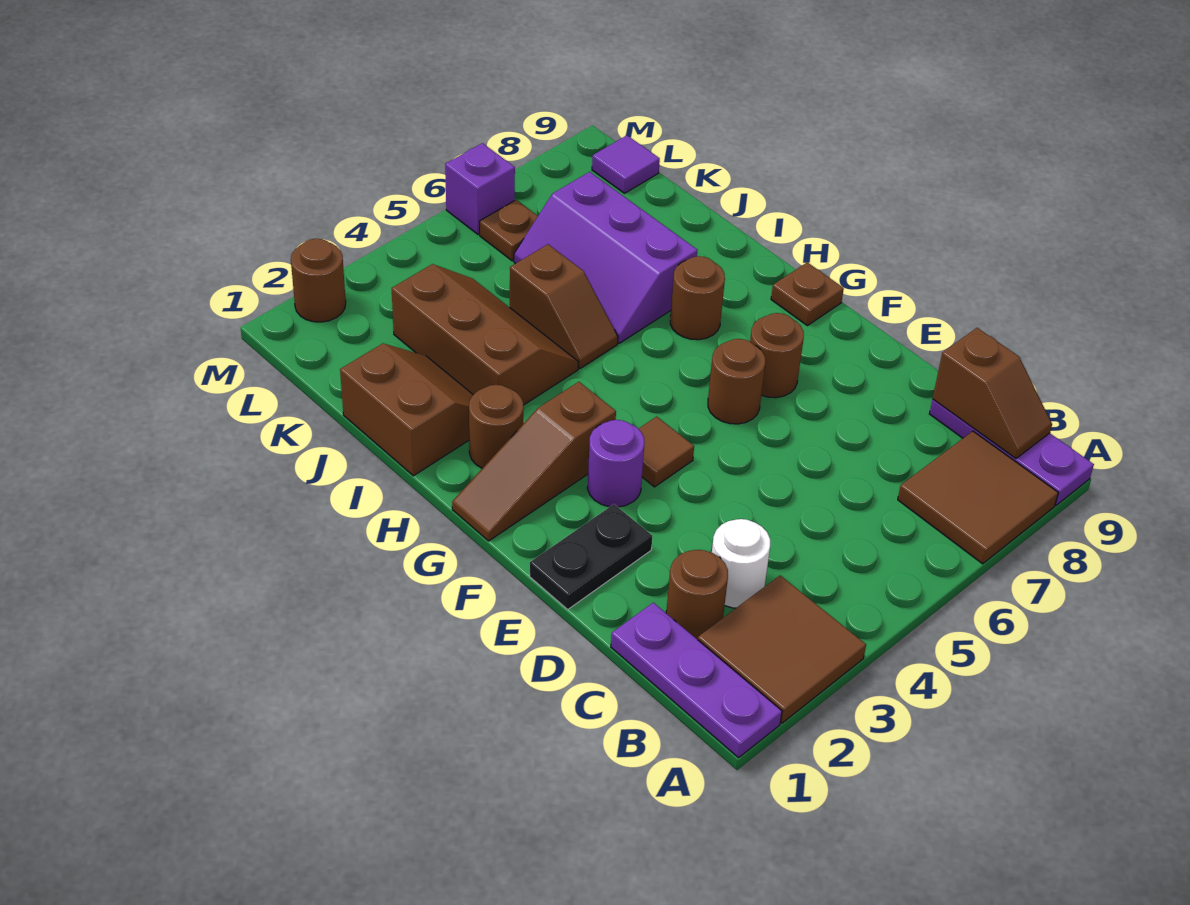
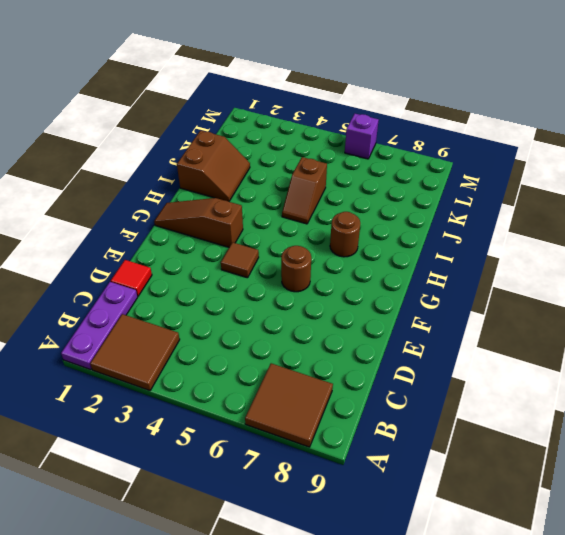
red 1x1 tile [111,260,152,296] -> none
none -> purple 1x3 plate [929,400,1094,505]
none -> brown 1x1 round brick [666,550,728,640]
none -> white 1x1 round brick [712,519,770,608]

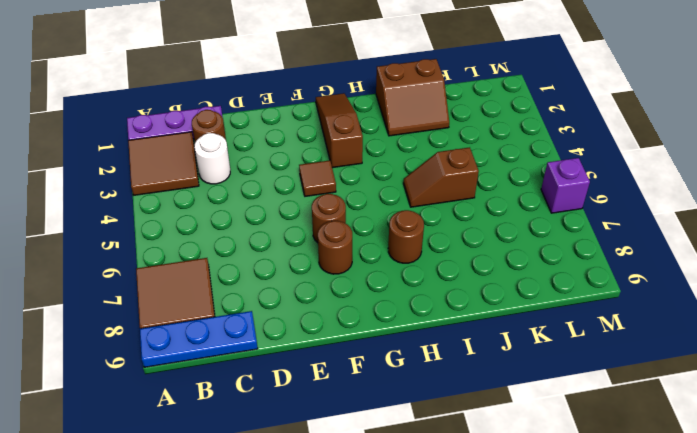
blue 1x3 plate [140,311,258,367] -> purple 1x3 plate [929,400,1094,505]
none -> black 1x2 plate [530,504,652,609]
none -> purple 1x1 round brick [587,420,644,507]
none -> brown 1x1 plate [771,262,844,326]

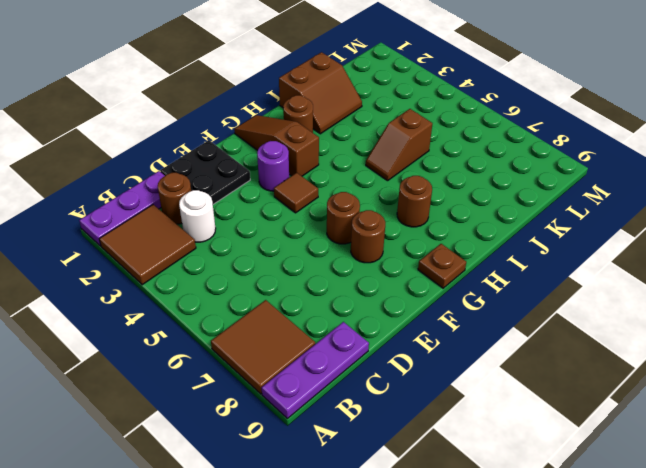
black 2x2 plate [160,140,250,204] -> black 1x2 plate [530,504,652,609]
none -> brown 2x3 slope [392,264,578,405]
none -> purple 2x3 slope [514,172,698,343]
none -> brown 1x1 plate [480,200,538,261]

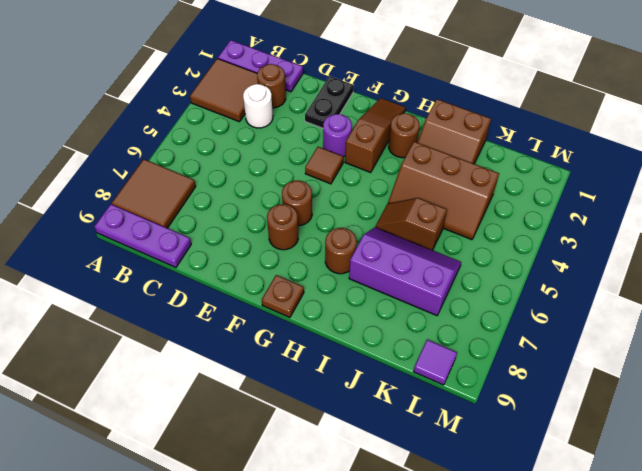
none -> brown 1x1 plate [480,200,538,261]
none -> brown 1x1 round brick [291,239,346,322]
none -> purple 1x1 brick [445,143,515,234]

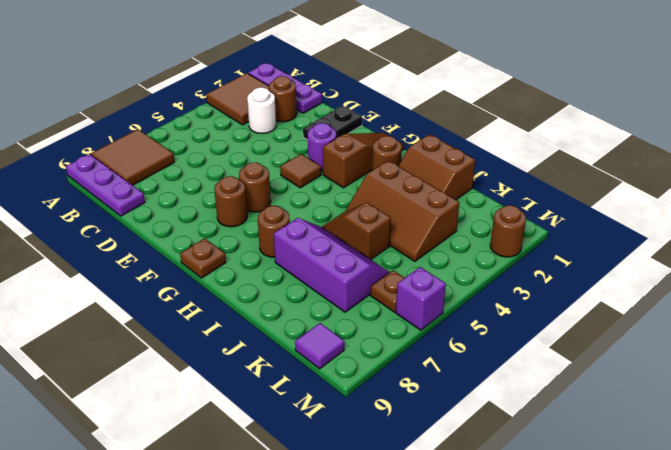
none -> brown 1x2 slope [933,328,1052,458]

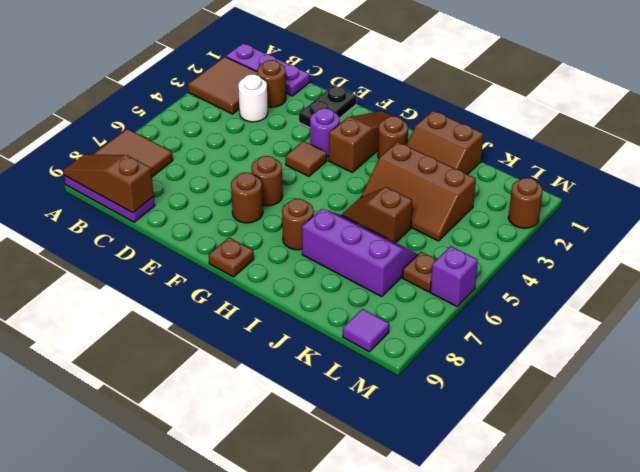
brown 1x3 slope [63,154,154,213] -> brown 1x2 slope [933,328,1052,458]

